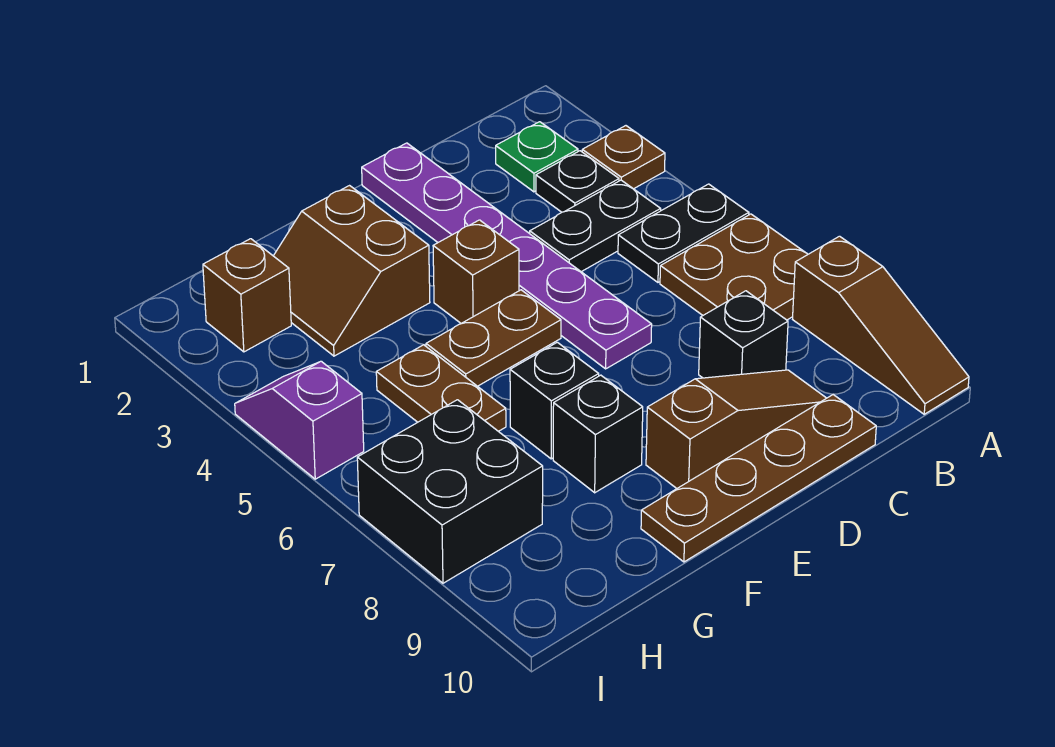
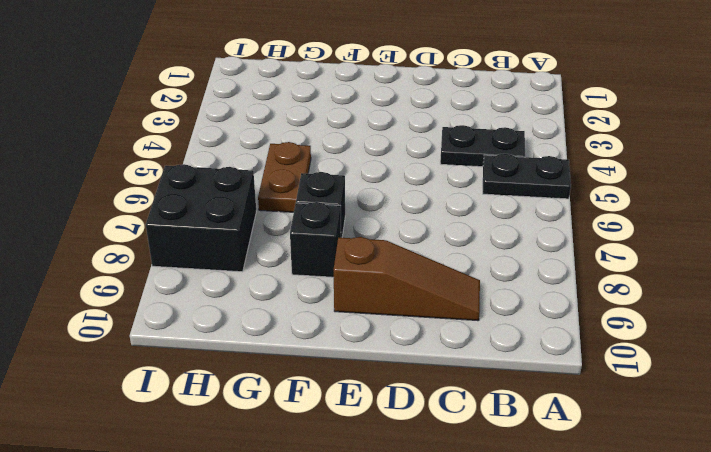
none -> brown 1x1 plate [582,126,665,189]
none -> brown 2x2 plate [660,214,808,320]
none -> brown 1x3 slope [793,236,969,414]

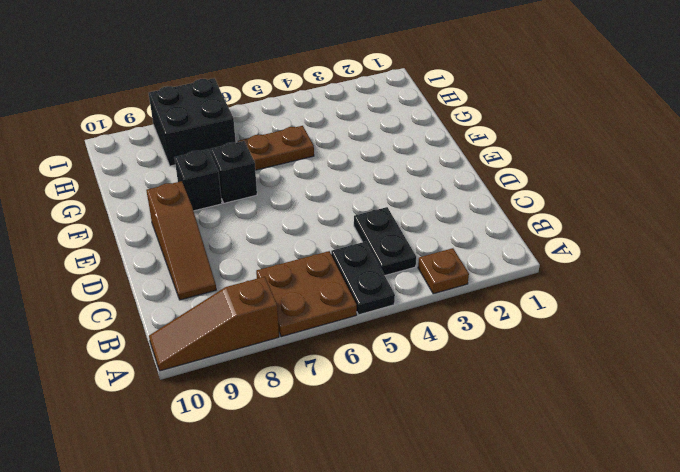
none -> green 1x1 plate [496,122,578,192]
none -> black 1x1 plate [536,151,619,212]
none -> black 1x1 brick [699,291,788,378]

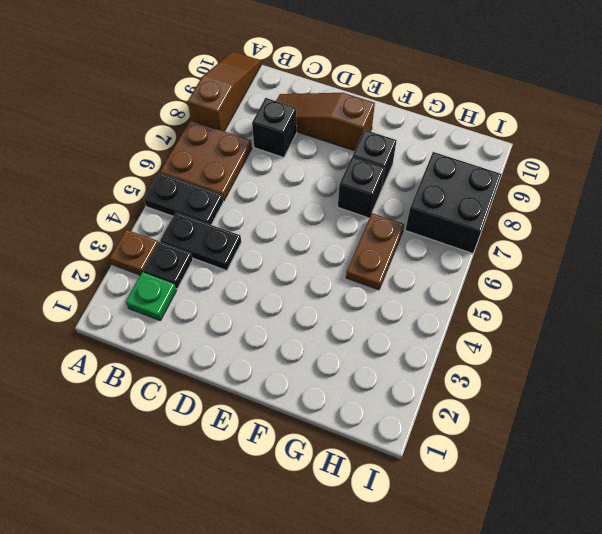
none -> brown 1x4 plate [641,395,876,562]
none -> purple 1x6 plate [362,143,652,369]
none -> brown 1x1 brick [433,220,519,324]

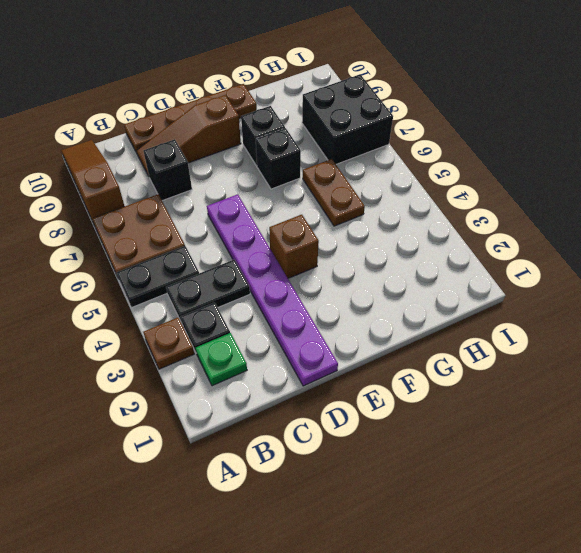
none -> brown 1x2 plate [426,290,561,386]
none -> brown 2x2 slope [274,186,430,356]
none -> brown 1x1 brick [203,239,291,352]

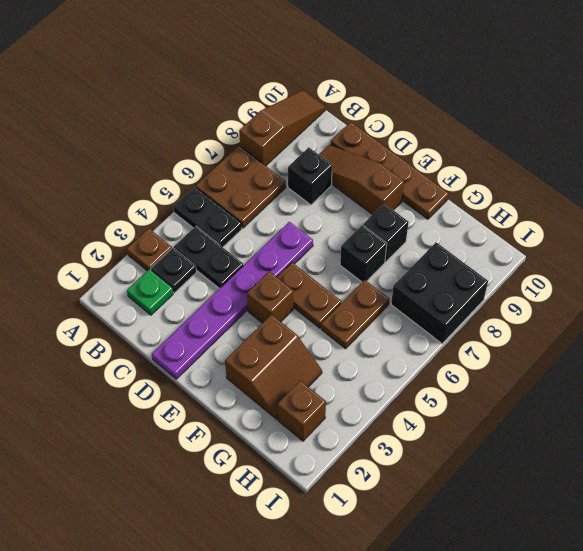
none -> purple 1x2 slope [235,361,364,479]

